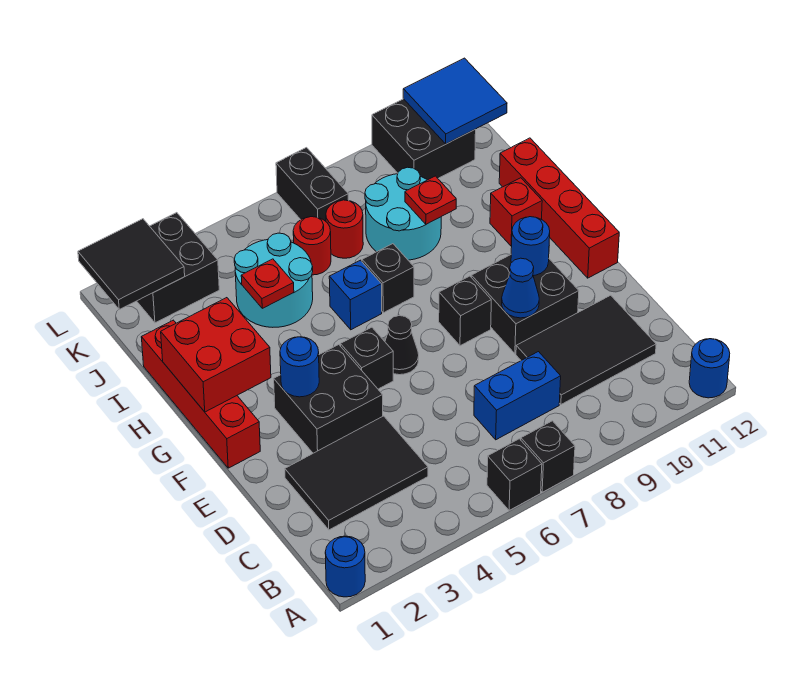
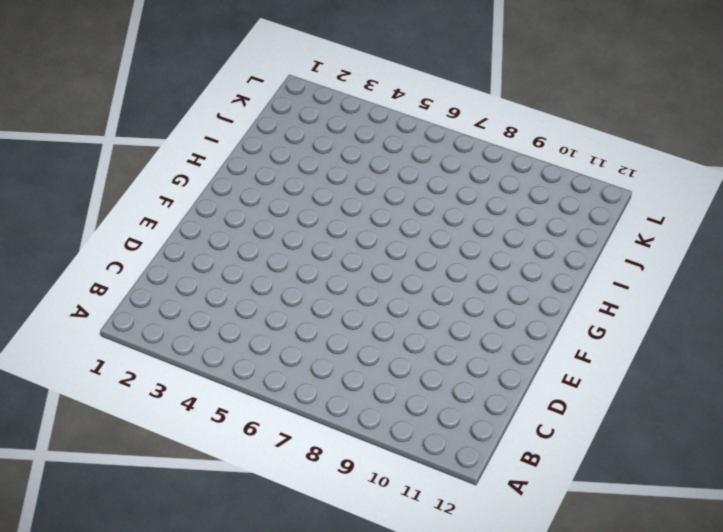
none -> blue 1x1 round brick [325,536,365,597]
none -> black 1x1 brick [487,439,542,511]
none -> black 1x1 brick [521,421,575,492]
none -> blue 1x1 round brick [689,339,730,398]

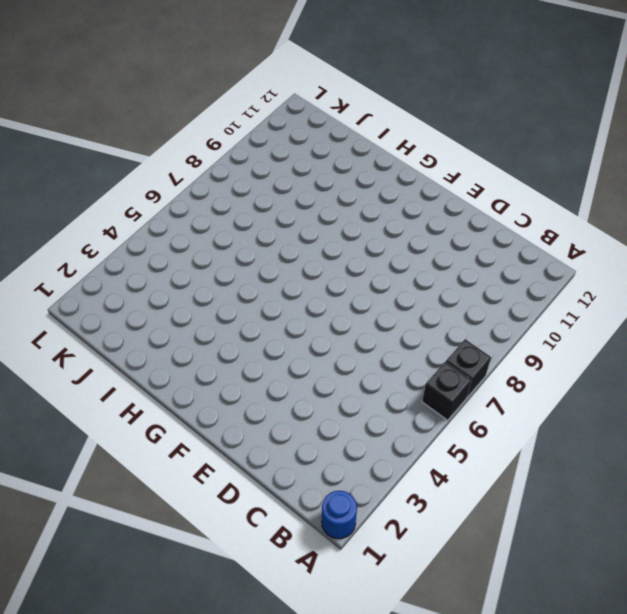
none -> blue 1x1 round brick [689,339,730,398]
none -> black 2x3 tile [285,416,428,530]
none -> blue 1x2 brick [474,352,561,440]
none -> black 2x3 tile [516,295,656,404]

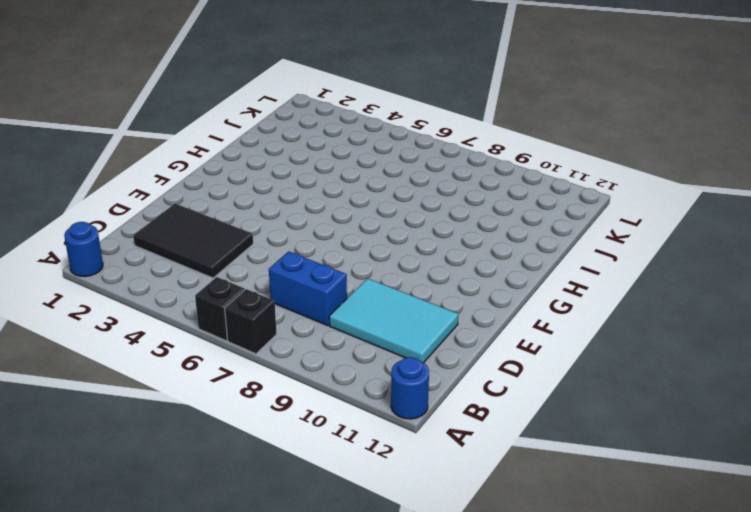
cyan 2x3 tile [329,278,458,363] -> black 2x3 tile [516,295,656,404]
none -> black 2x2 brick [274,345,383,453]
none -> black 2x2 brick [471,255,579,354]
none -> red 1x4 brick [141,320,260,468]
none -> black 1x1 brick [340,327,393,389]

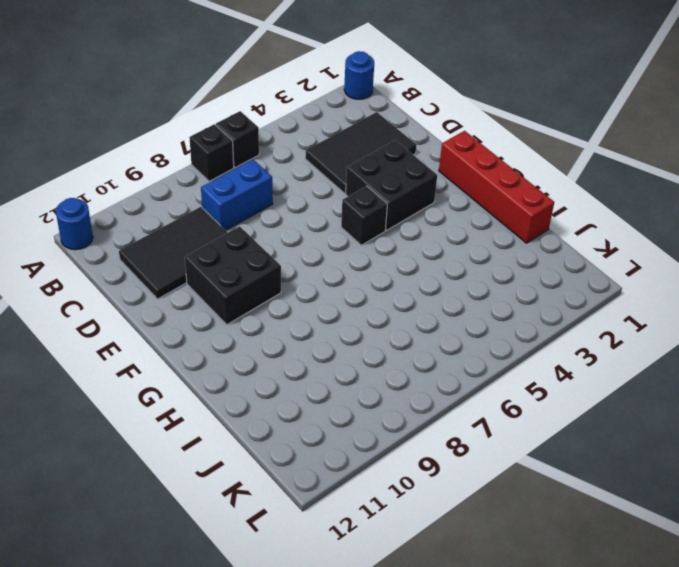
none -> black 1x1 cone [385,316,419,375]
none -> black 1x1 brick [439,276,491,346]
none -> red 1x4 brick [499,138,619,278]
none -> blue 1x1 brick [329,260,382,330]

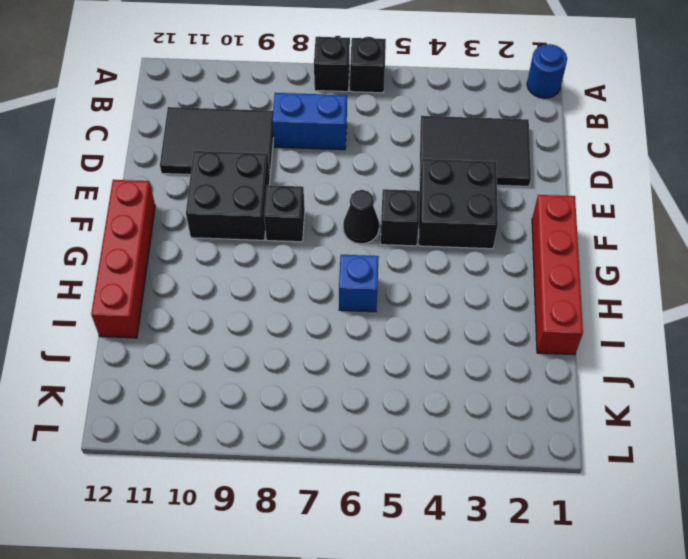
none -> blue 1x1 round brick [689,339,730,398]
none -> black 1x1 brick [362,244,414,313]
none -> red 1x1 brick [490,178,542,246]
none -> cyan 2x2 round brick [234,233,313,327]

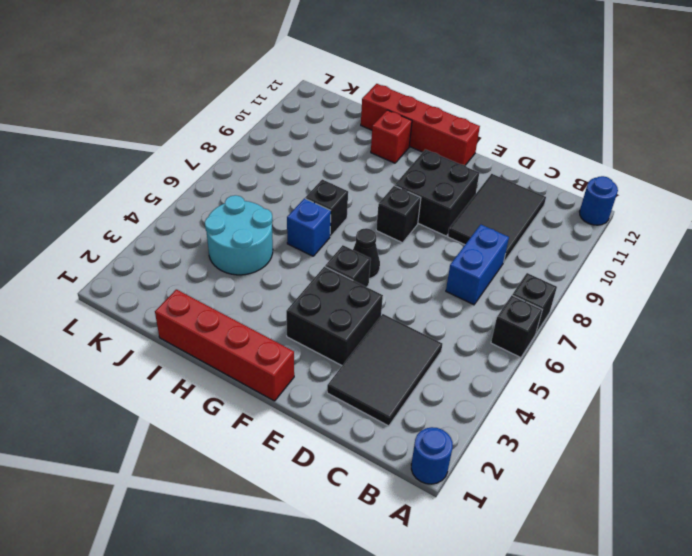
none -> cyan 2x2 round brick [365,167,441,260]
none -> red 1x1 round brick [293,217,331,275]
none -> red 1x1 round brick [326,200,363,258]
none -> black 2x2 brick [137,213,219,323]

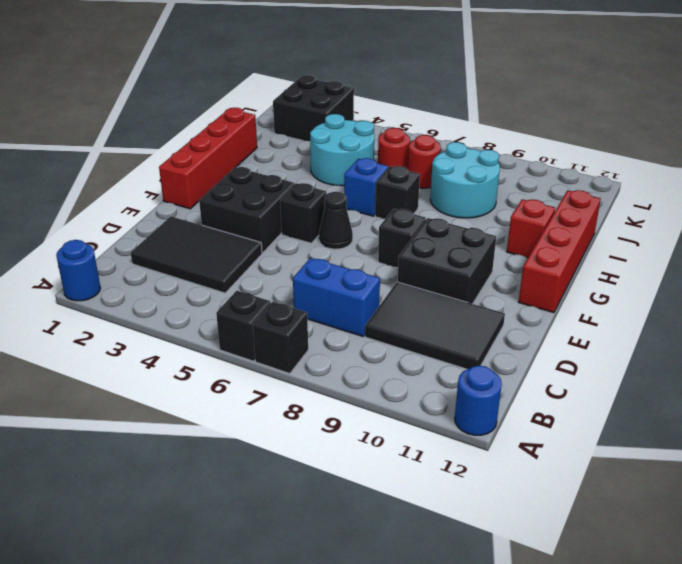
none -> black 1x2 brick [276,148,349,221]
none -> black 2x2 brick [372,99,476,180]
none -> blue 1x1 cone [502,258,539,318]
none -> blue 1x1 round brick [280,337,319,397]

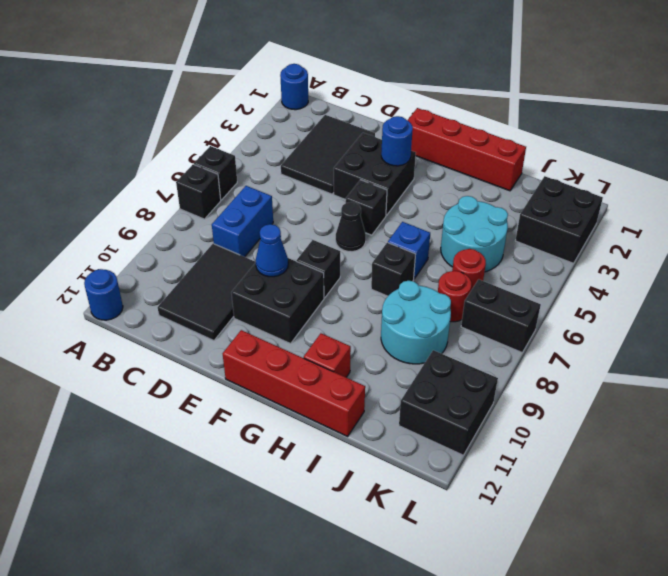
none -> blue 1x1 round brick [511,217,550,276]
none -> red 2x2 brick [161,298,271,412]
none -> red 1x1 plate [241,259,294,308]
none -> red 1x1 plate [405,176,456,224]

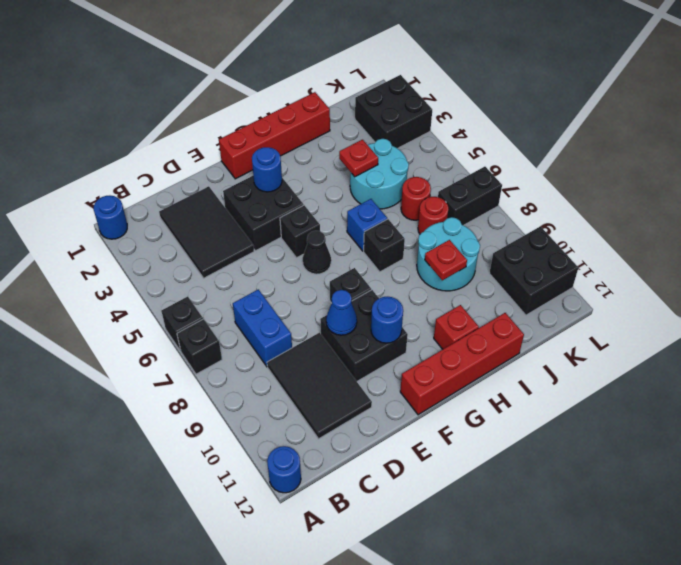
none -> red 2x2 brick [161,298,271,412]
none -> black 2x2 tile [78,219,185,309]
none -> blue 2x2 tile [403,58,507,144]

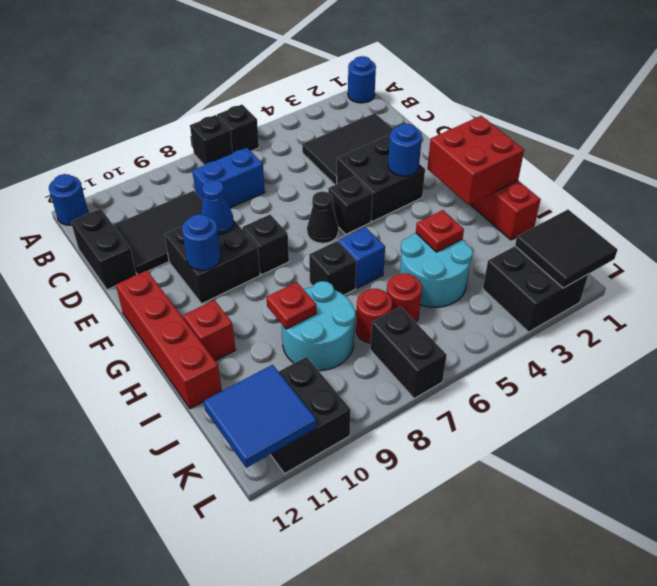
black 1x2 brick [71,209,136,290] -> none

